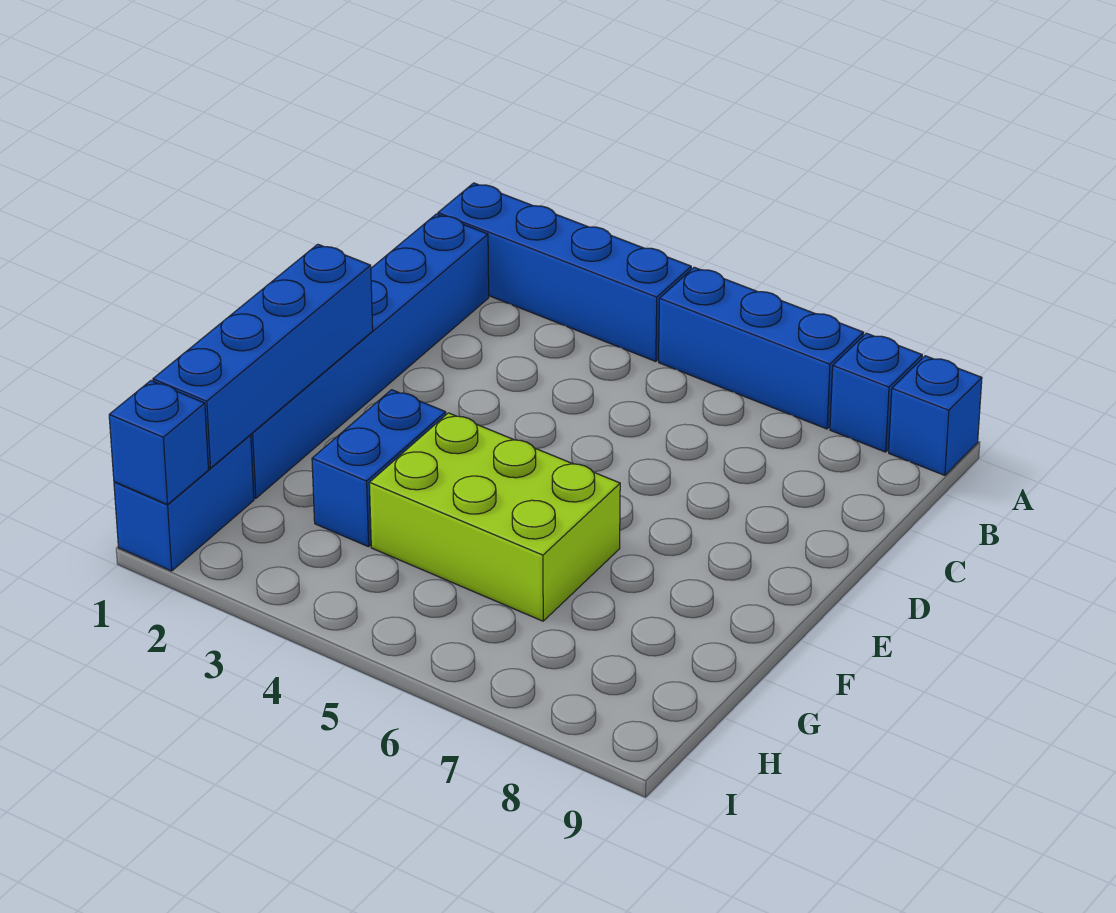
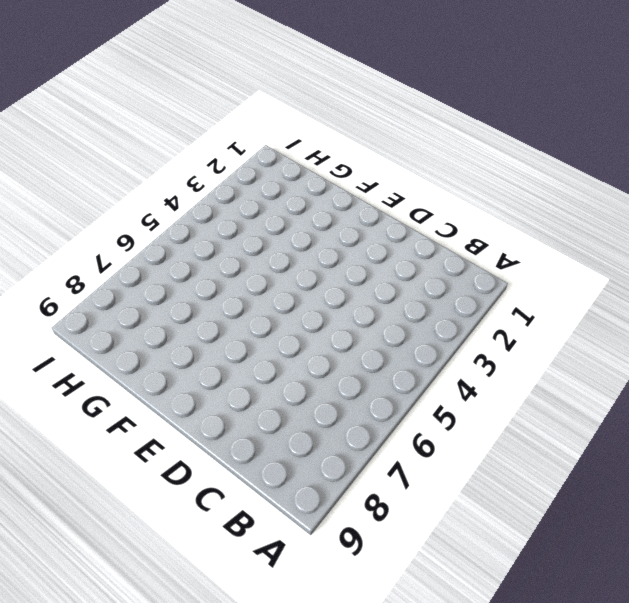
none -> blue 1x4 brick [438,183,691,361]
none -> blue 1x3 brick [659,267,864,429]

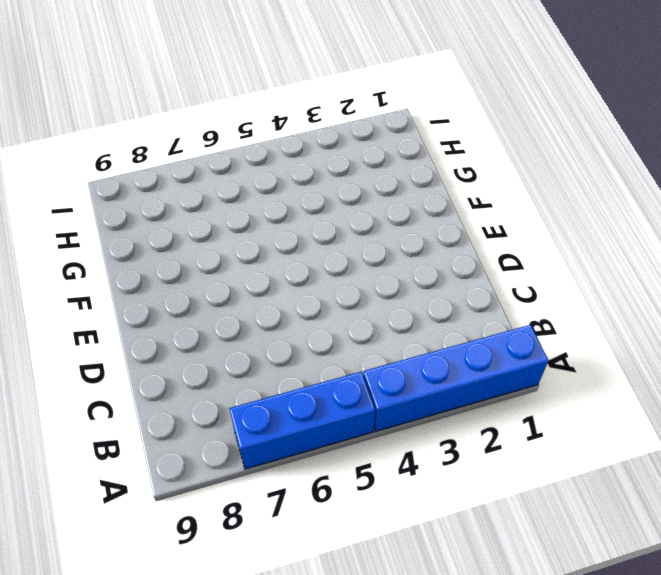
none -> blue 1x1 brick [830,333,922,452]
none -> blue 1x1 brick [889,356,982,475]

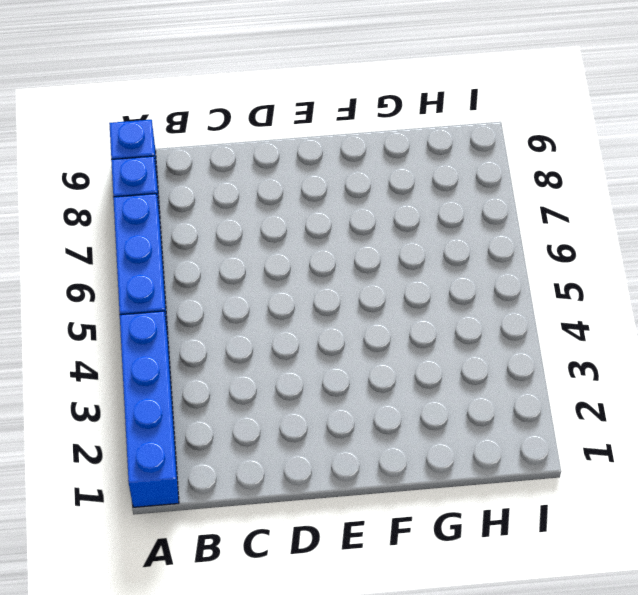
none -> blue 1x6 brick [251,214,489,498]
none -> blue 1x2 brick [312,390,446,547]

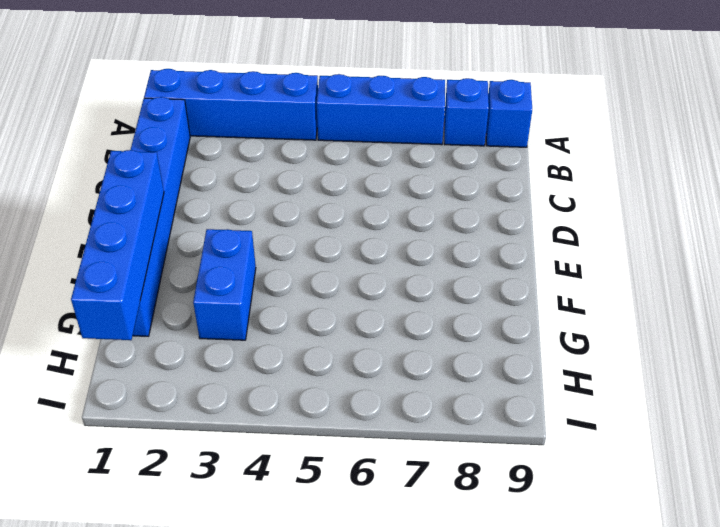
none -> lime 2x3 brick [369,413,620,621]
none -> blue 1x2 brick [114,435,254,571]

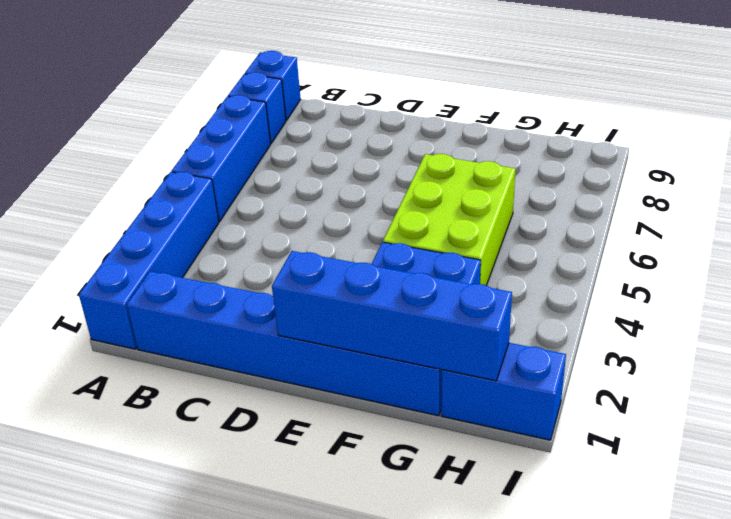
none -> blue 1x1 brick [109,381,208,504]

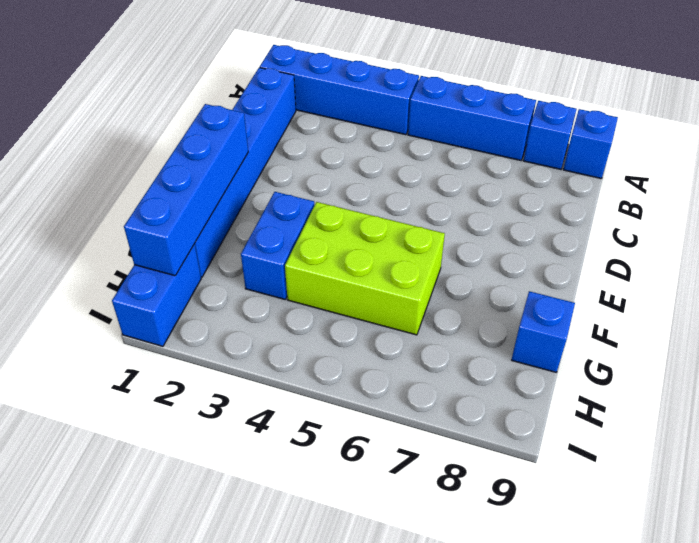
blue 1x1 brick [512,291,575,372] -> blue 1x1 brick moved to [109,381,208,504]

